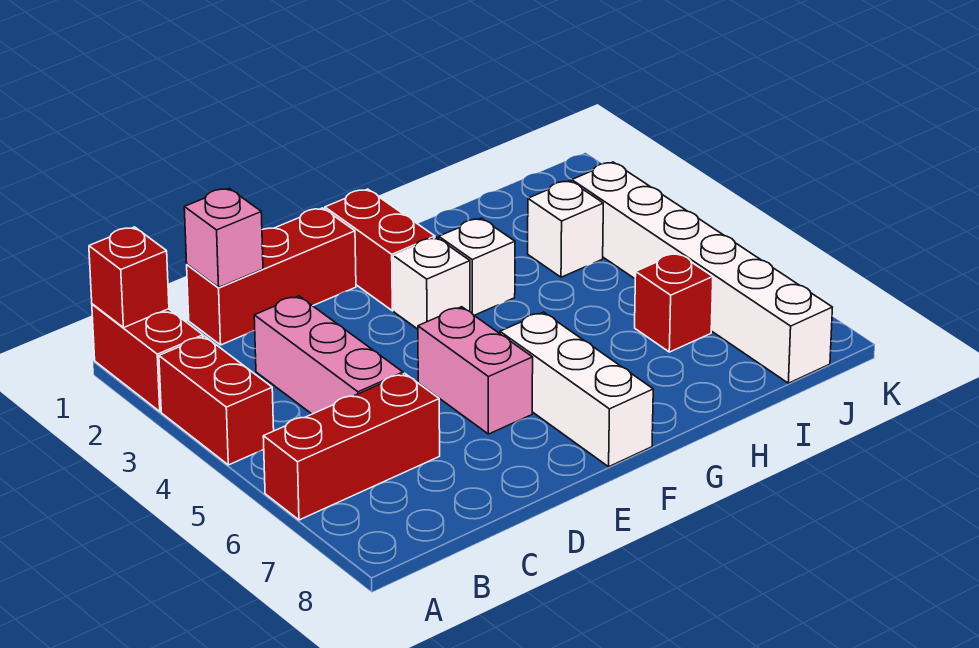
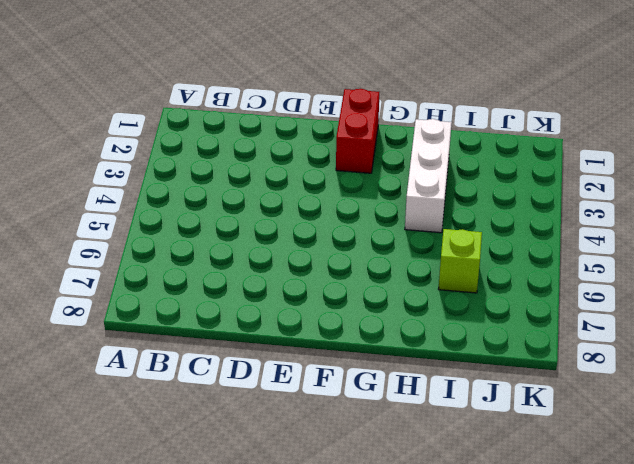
white 1x3 brick [405,119,452,233] -> white 1x3 brick moved to [500,312,653,467]
lime 1x1 brick [439,229,482,293] -> red 1x1 brick [635,253,713,352]
none -> red 1x2 brick [92,304,203,411]
none -> red 1x2 brick [159,336,274,465]
none -> red 1x3 brick [263,373,440,520]

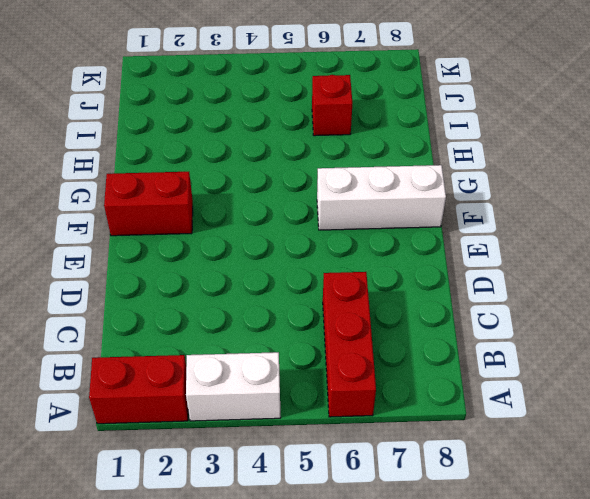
white 1x2 brick [186,352,281,421] -> red 1x2 brick [159,336,274,465]
none -> red 1x3 brick [187,208,356,345]
none -> pink 1x3 brick [254,296,403,414]
none -> pink 1x2 brick [418,307,533,434]

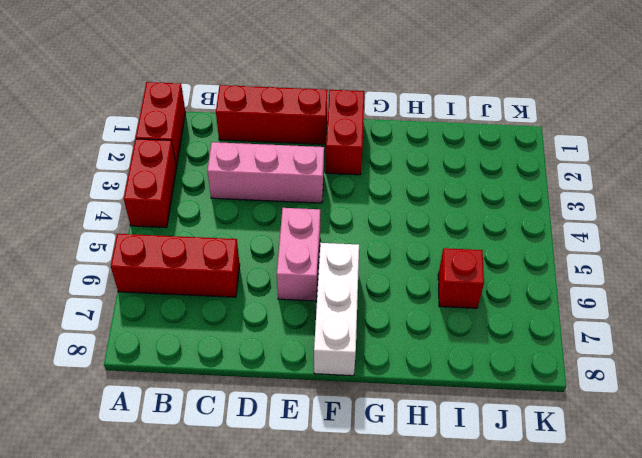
pink 1x3 brick [207,142,324,203] -> pink 1x3 brick turned to [254,296,403,414]
none -> white 1x1 brick [393,237,470,329]
none -> white 1x1 brick [439,218,515,315]
none -> white 1x1 brick [528,181,603,277]

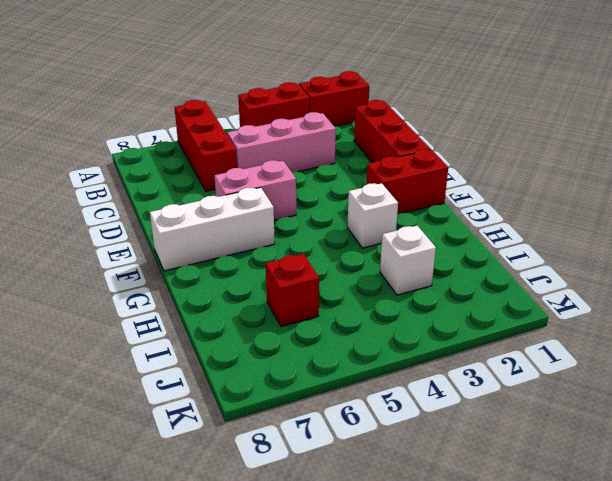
none -> white 1x1 brick [393,237,470,329]
none -> white 1x6 brick [572,162,832,383]
none -> red 1x1 brick [89,227,169,328]

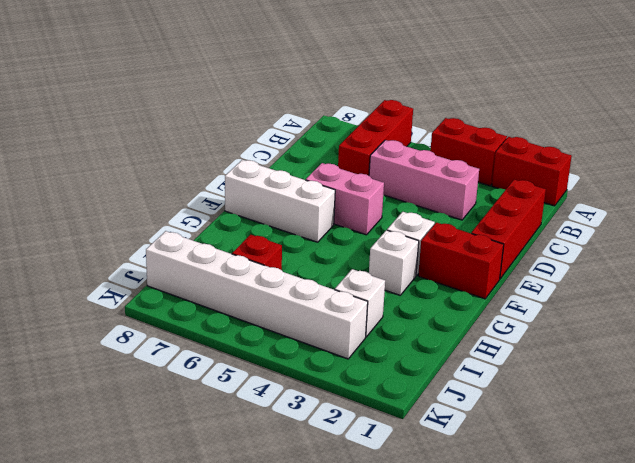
none -> red 1x1 brick [89,227,169,328]
none -> pink 1x1 brick [184,188,263,287]

